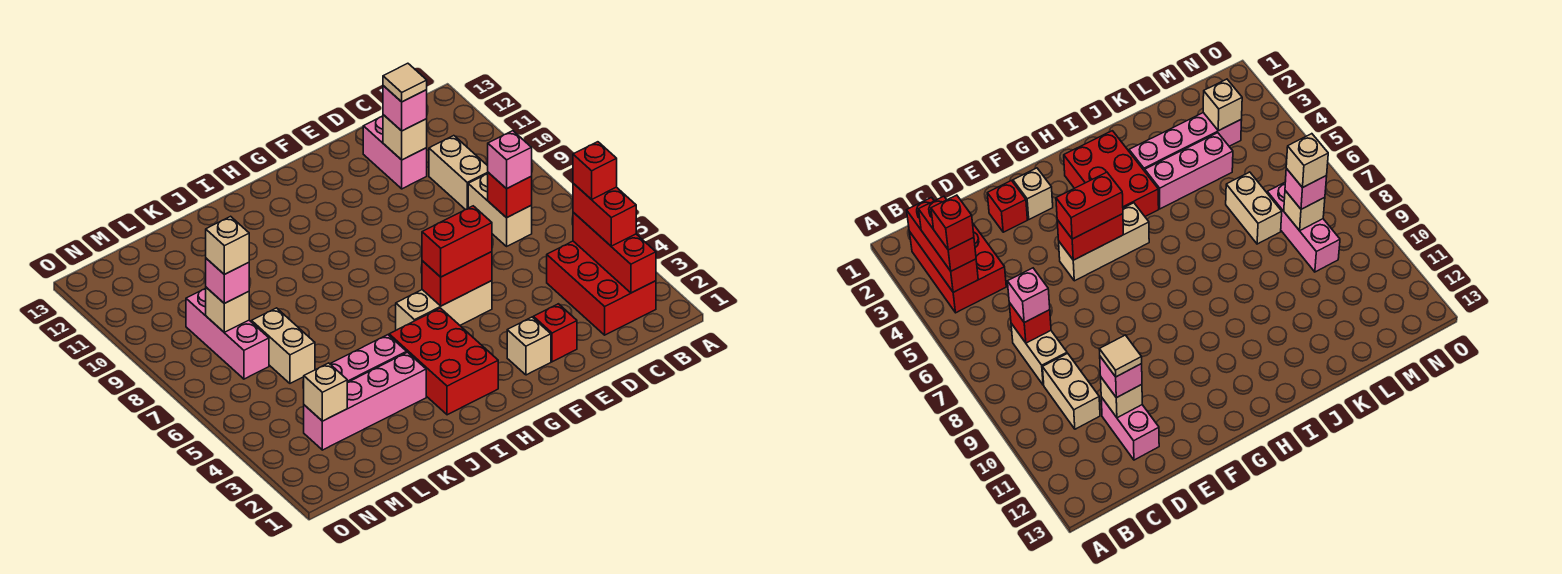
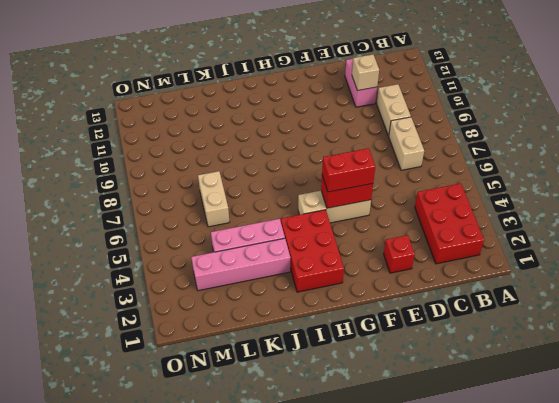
none -> tan 1x1 brick [507,317,551,375]
none -> pink 1x3 brick [186,288,269,379]
none -> red 1x3 brick [573,212,656,293]

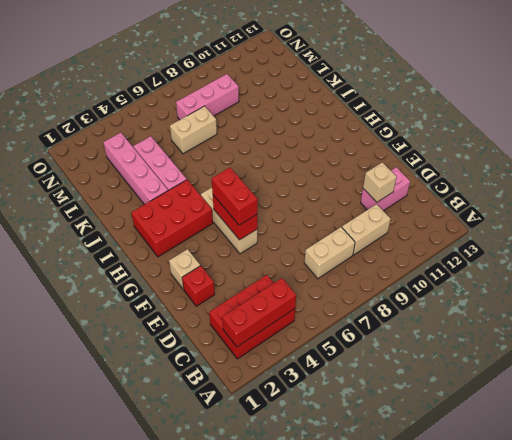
none -> red 1x1 brick [488,172,532,218]
none -> tan 1x1 brick [304,363,347,421]
none -> tan 1x1 brick [206,287,249,332]

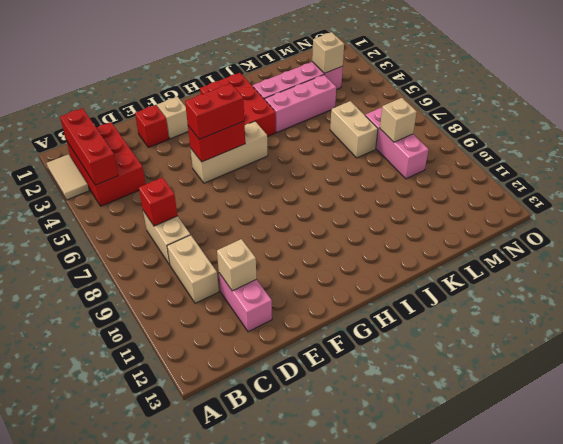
tan 1x2 tile [46,154,89,200] -> none
none -> red 1x2 brick [573,183,636,246]
none -> pink 1x1 brick [488,131,532,189]
none -> pink 1x1 brick [383,86,427,131]

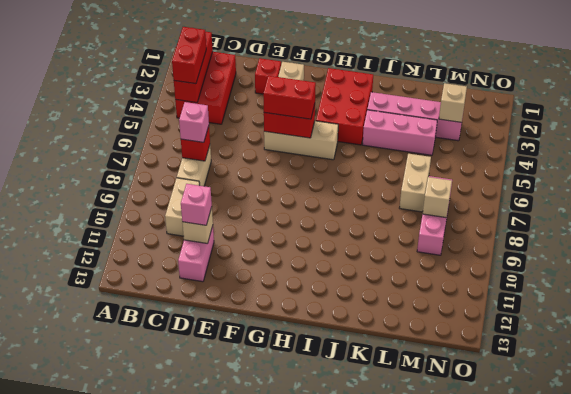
none -> pink 1x1 brick [206,258,249,303]
none -> red 1x1 brick [573,142,617,200]
none -> tan 1x1 tile [383,63,427,102]

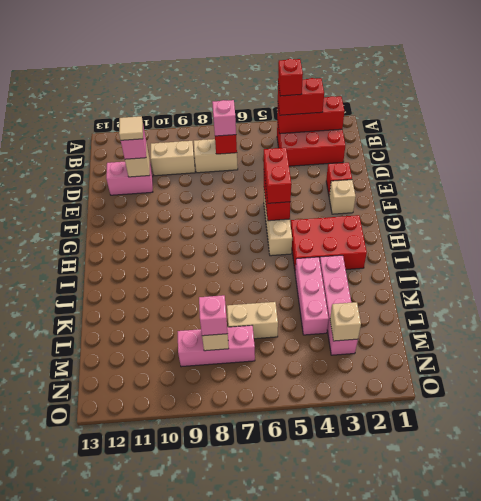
none -> tan 1x1 brick [206,216,249,274]

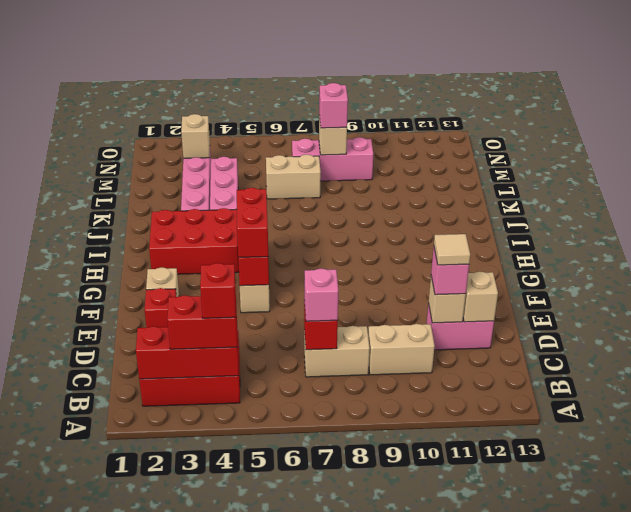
tan 1x1 brick [463,272,498,322] -> tan 1x1 brick moved to [206,216,249,274]

